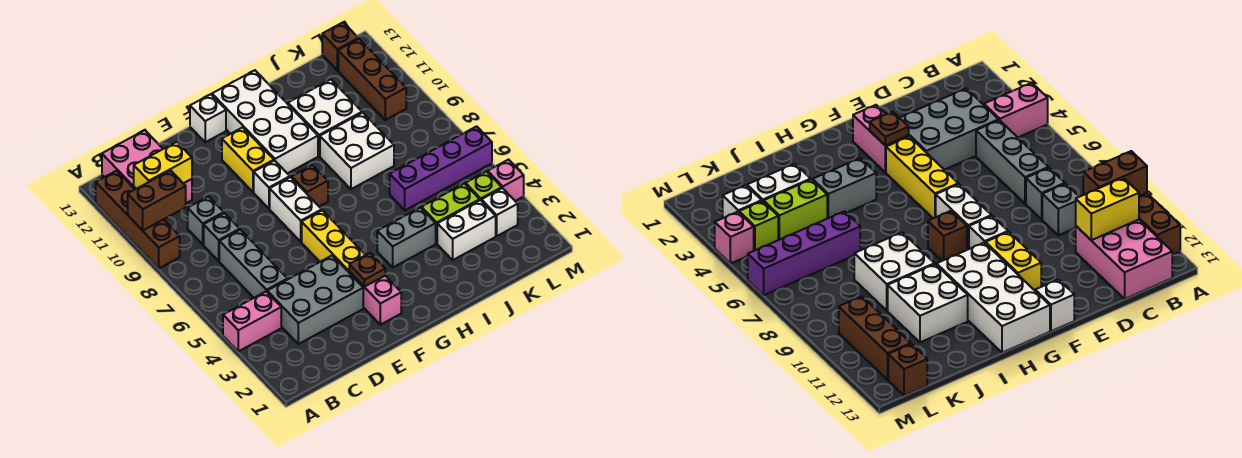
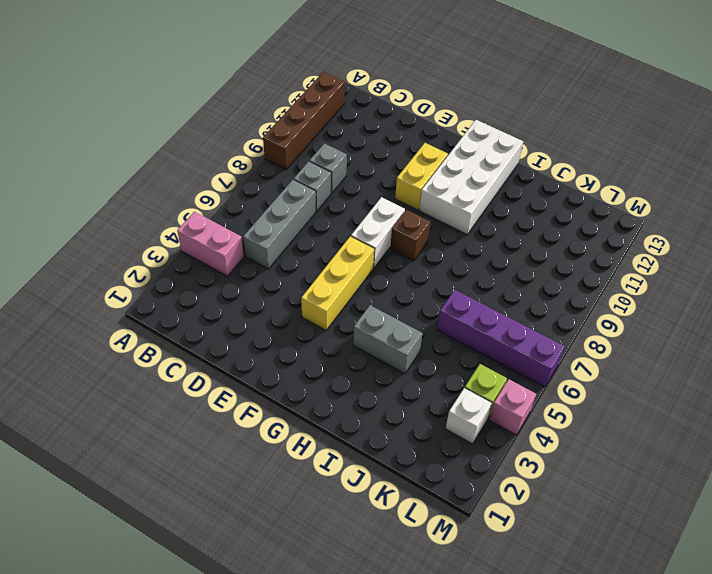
none -> pink 2x3 brick [102,130,192,203]
none -> grey 2x3 brick [267,256,363,344]
none -> pink 1x2 brick [349,272,401,325]

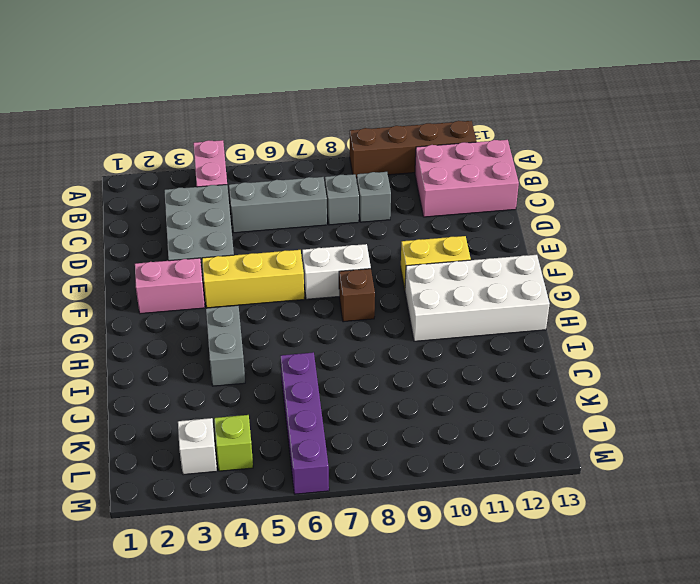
none -> white 1x1 brick [254,161,290,209]
none -> white 1x1 brick [190,94,226,142]
none -> white 2x2 brick [320,113,394,189]

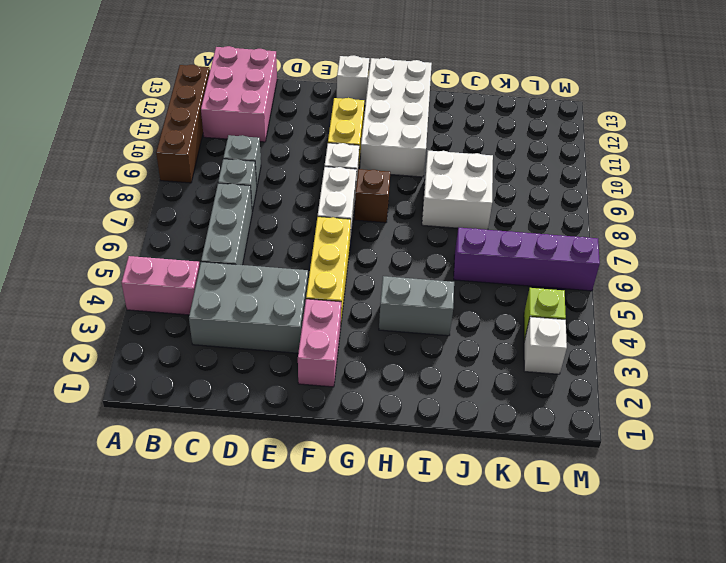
none -> white 2x2 brick [288,80,362,156]
none -> white 1x2 brick [437,200,496,260]
none -> lime 1x2 brick [422,184,480,243]

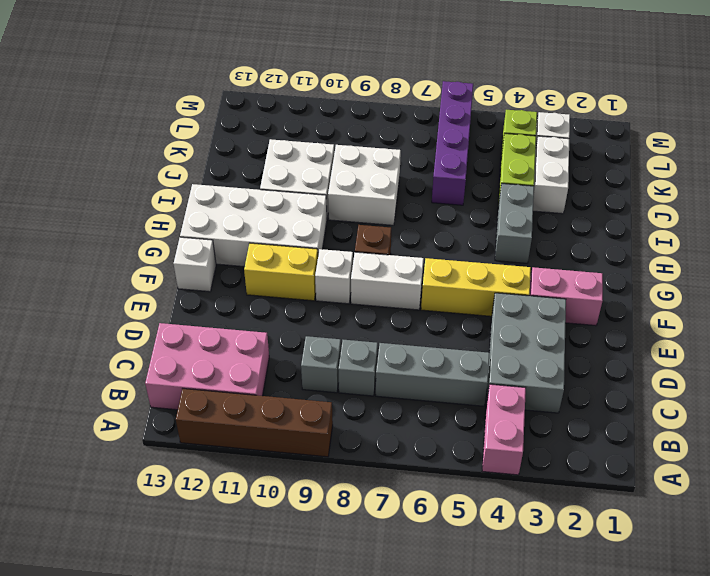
none -> brown 1x3 brick [338,39,406,120]
none -> brown 1x1 brick [322,22,358,70]
none -> pink 1x1 brick [488,160,524,201]

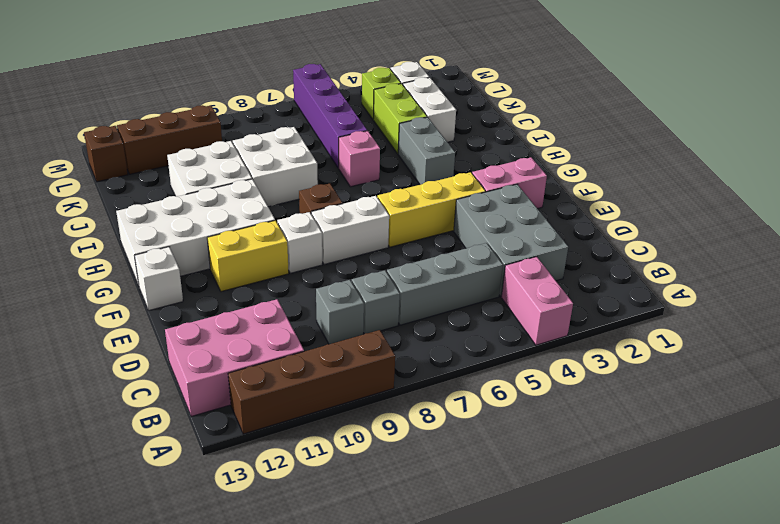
pink 1x1 brick [339,131,380,187] -> pink 1x1 brick moved to [488,160,524,201]
none -> brown 1x2 brick [128,170,186,230]
none -> yellow 1x2 brick [134,142,192,189]
none -> brown 1x1 plate [349,253,385,287]

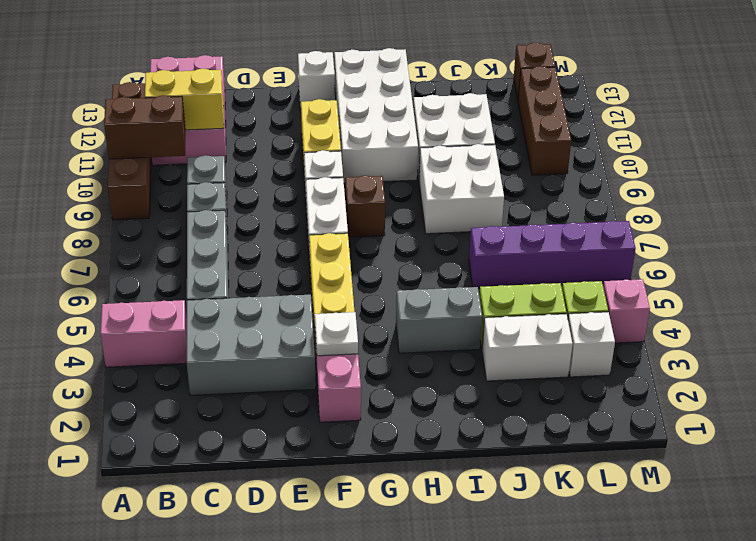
white 1x1 plate [315,312,358,356] -> brown 1x1 plate [349,253,385,287]

